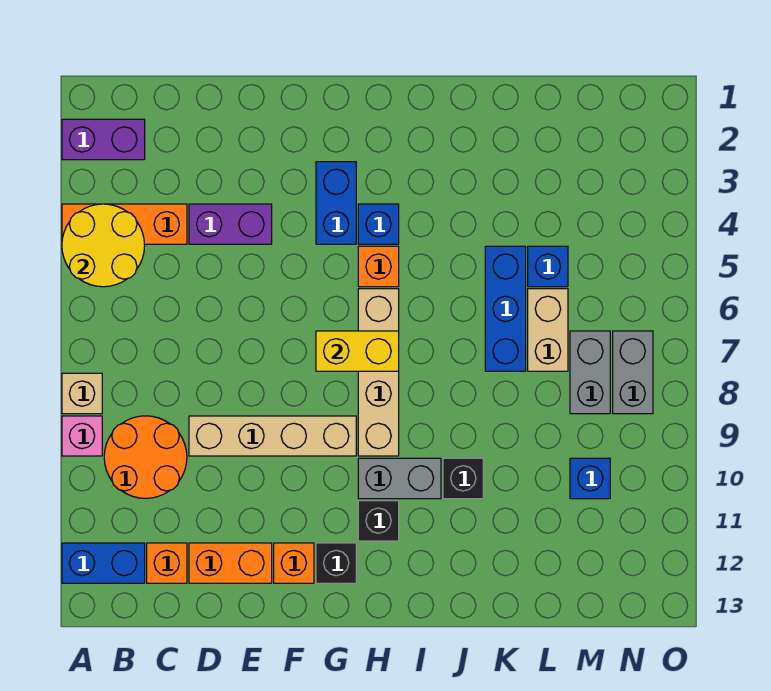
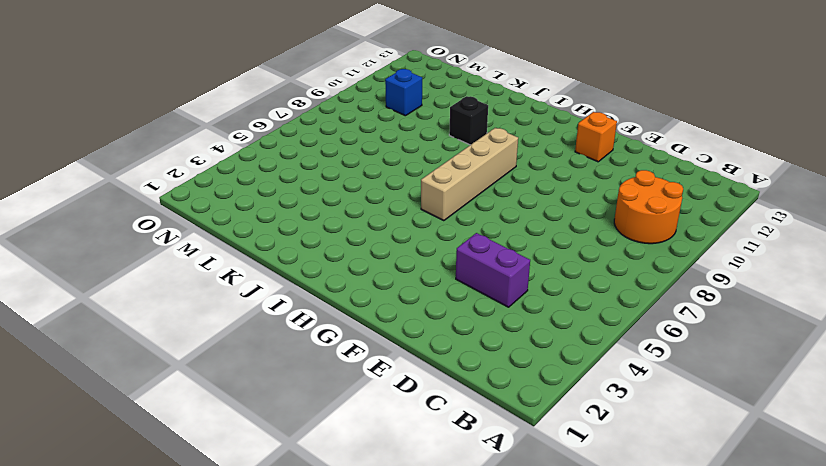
none -> purple 1x2 brick [62,119,145,160]
none -> orange 1x3 brick [62,204,187,244]
none -> tan 1x1 brick [62,373,102,414]

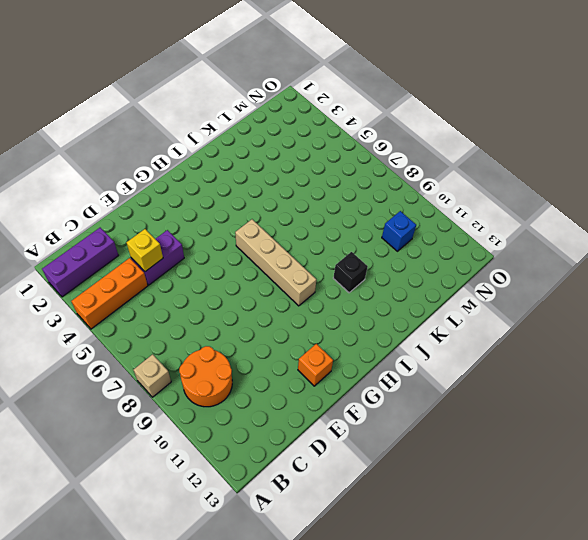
purple 1x3 brick [42,227,118,297] -> purple 1x2 brick [62,119,145,160]
yellow 1x1 brick [126,229,163,272] -> none
none -> pink 1x1 brick [62,416,102,456]
none -> blue 1x2 brick [62,543,145,583]
none -> orange 1x1 brick [147,543,187,583]

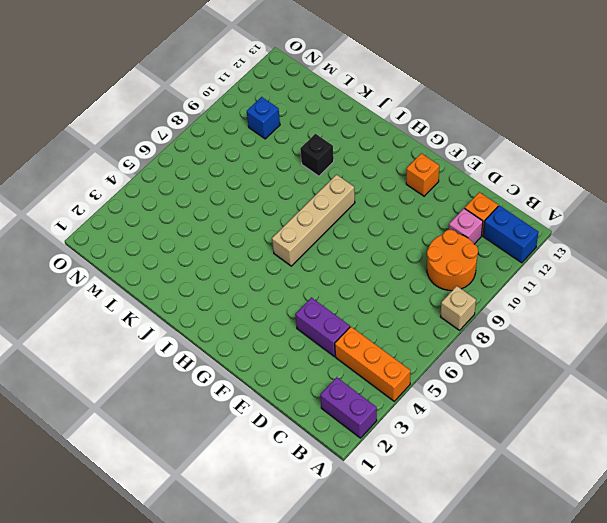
pink 1x1 brick [449,208,483,244] -> pink 1x1 brick moved to [62,416,102,456]
none -> tan 1x4 brick [189,416,356,456]
none -> orange 1x2 brick [189,543,272,583]
none -> blue 1x2 brick [316,162,356,244]

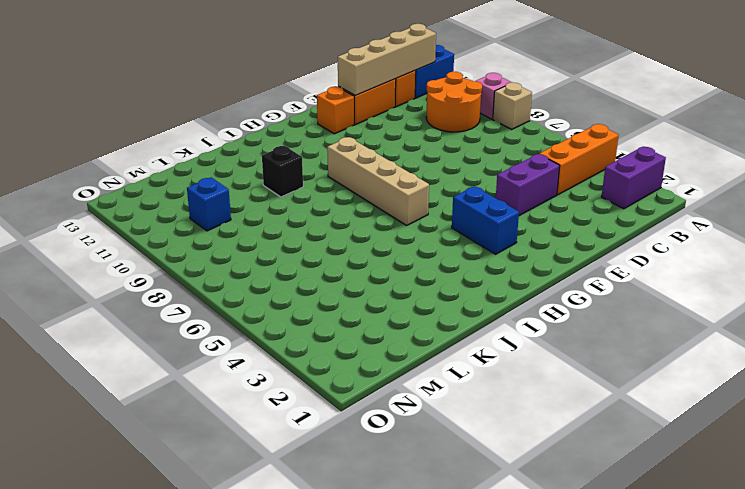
tan 1x4 brick [338,24,436,95] -> tan 1x4 brick moved to [189,416,356,456]
none -> black 1x1 brick [316,543,356,583]
none -> blue 1x1 brick [358,204,399,244]
none -> orange 1x1 brick [358,246,399,287]

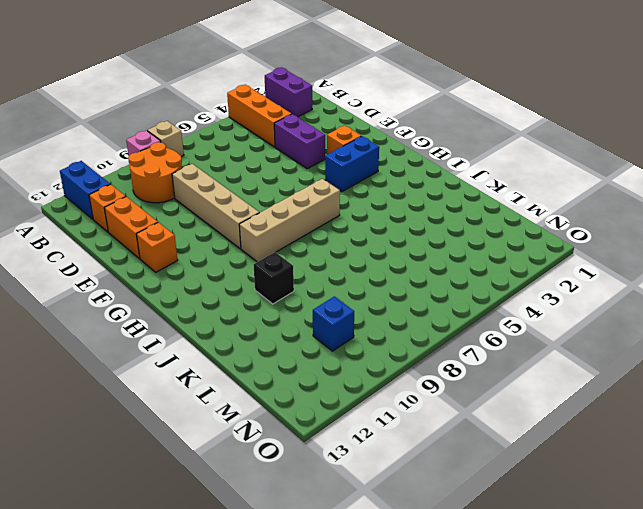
orange 1x1 brick [327,125,361,155] -> orange 1x1 brick moved to [358,246,399,287]
none -> black 1x1 brick [316,543,356,583]
none -> blue 1x1 brick [358,204,399,244]
none -> grey 1x2 brick [358,458,441,499]

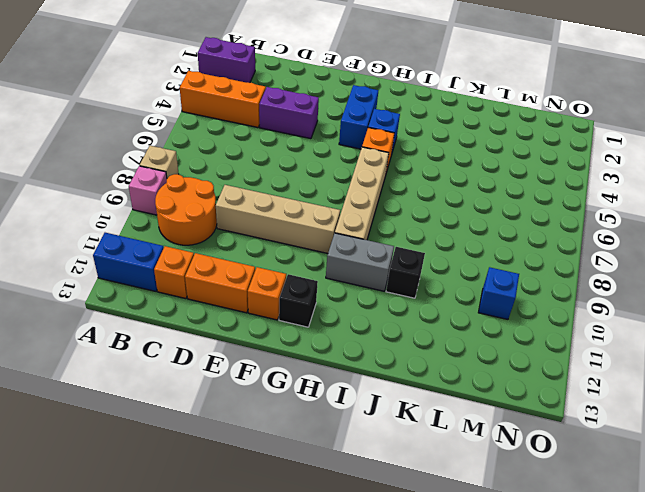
none -> black 1x1 brick [358,501,399,541]
none -> blue 1x3 brick [485,246,526,371]
none -> blue 1x1 brick [528,246,568,287]

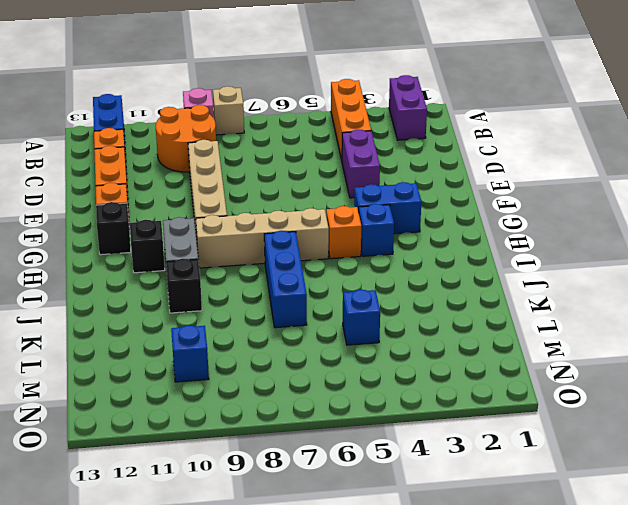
blue 1x3 brick [264,231,307,328] -> blue 1x3 brick turned to [485,246,526,371]
none -> tan 1x2 brick [528,289,568,371]
none -> grey 1x2 brick [570,331,610,414]
none -> grey 1x2 brick [613,331,653,414]

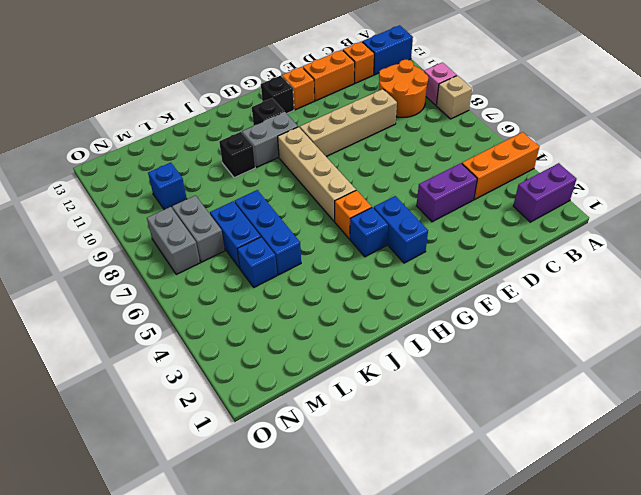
blue 1x2 brick [210,201,261,268] -> tan 1x2 brick [528,289,568,371]
none -> yellow 2x2 round brick [62,204,145,287]
none -> yellow 1x2 brick [316,331,399,371]

